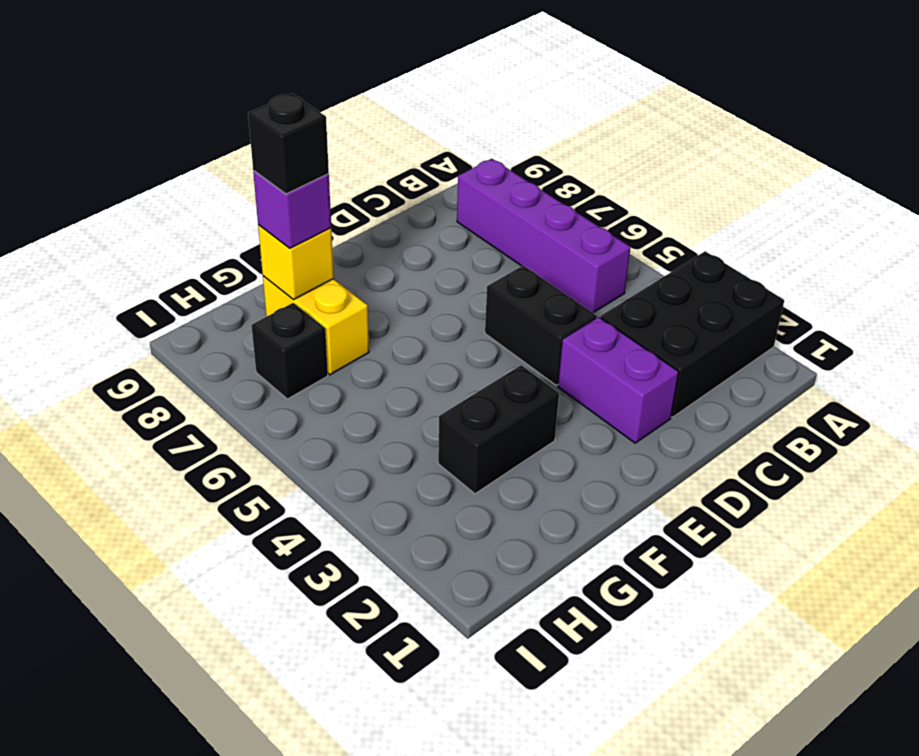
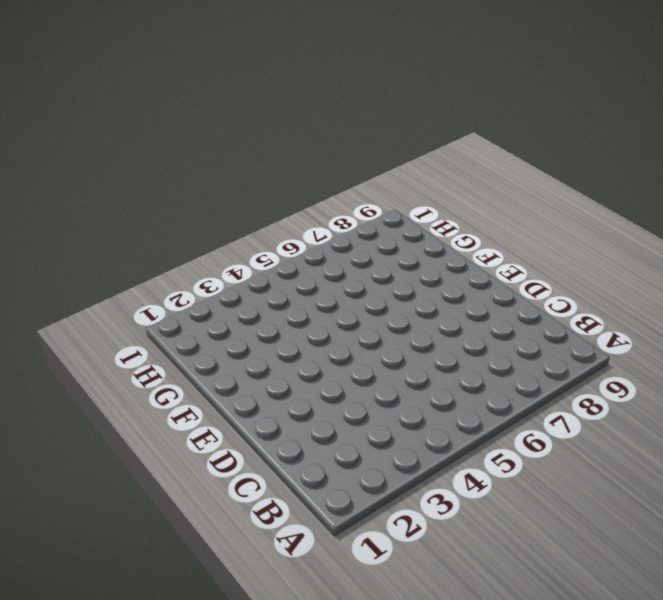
none -> black 2x3 brick [600,251,784,417]
none -> purple 1x4 brick [457,159,631,313]

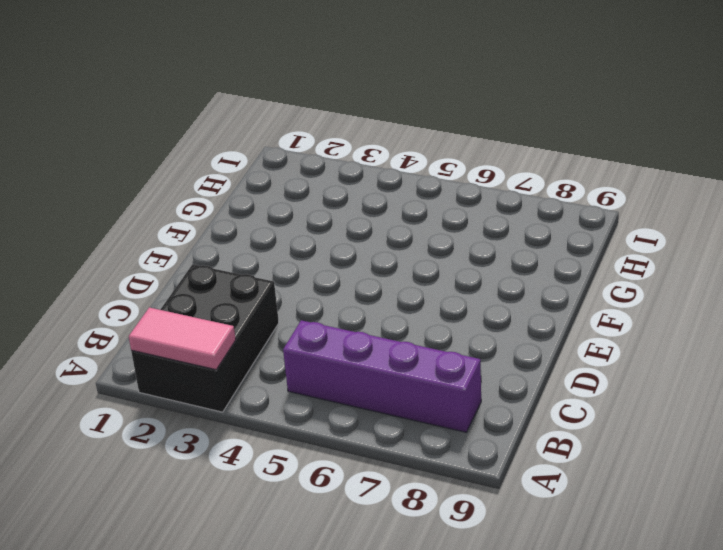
pink 1x2 tile [129,307,236,370] -> none
none -> purple 1x2 brick [558,317,679,443]
none -> black 1x2 brick [485,266,597,385]

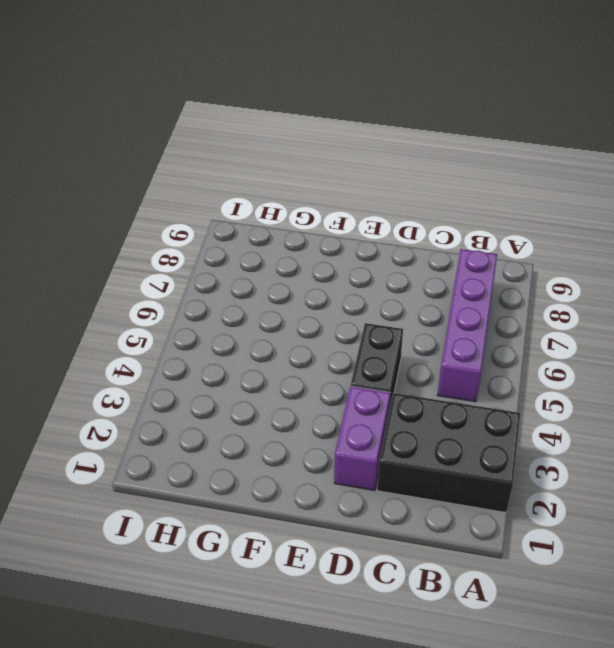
none -> black 1x2 brick [438,365,559,494]
none -> yellow 1x2 brick [263,276,369,375]

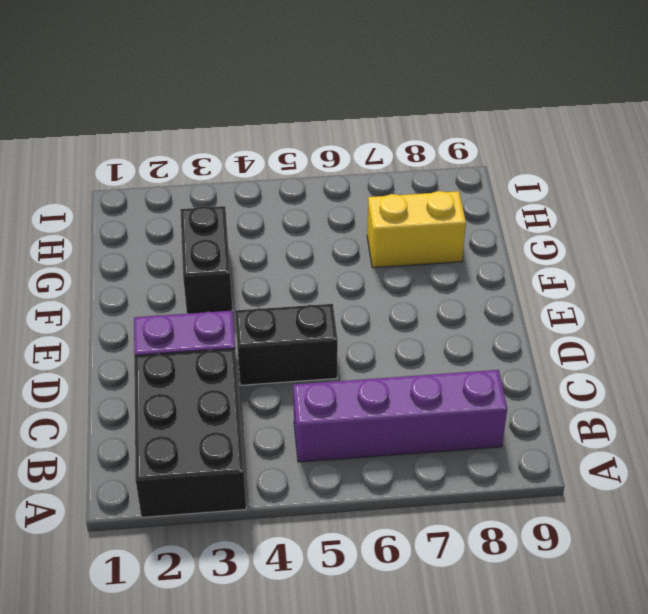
none -> black 1x1 brick [252,303,328,399]
none -> yellow 1x1 brick [258,225,334,300]

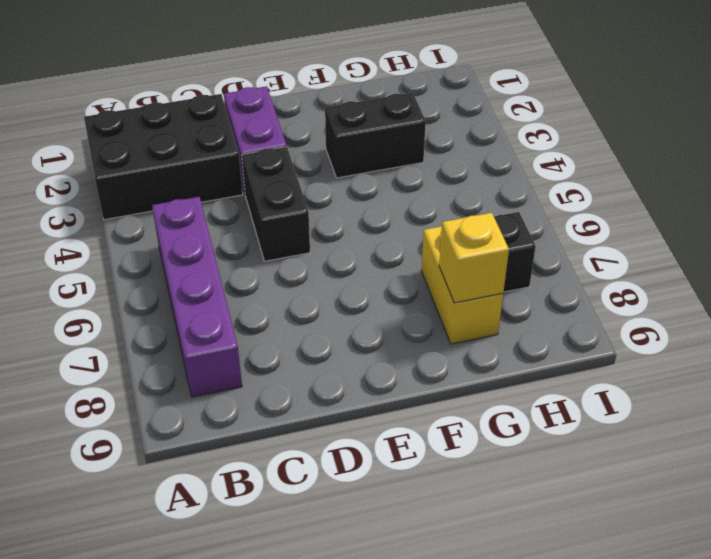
none -> purple 1x1 brick [253,171,331,248]
none -> black 1x1 brick [248,94,329,194]

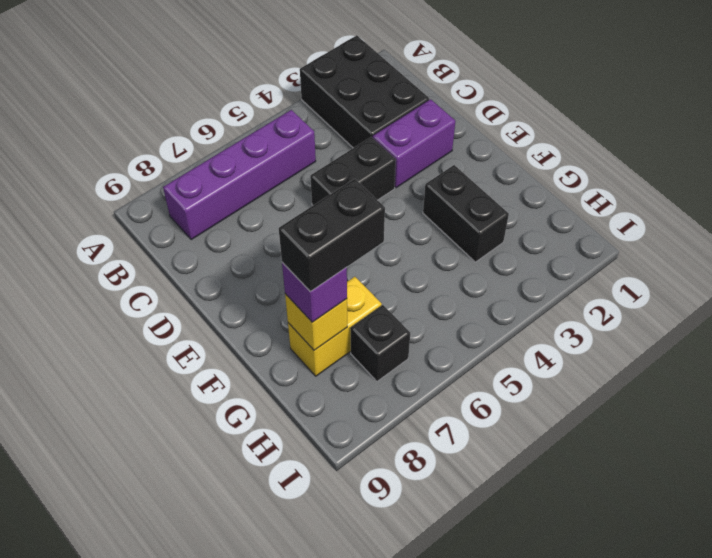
black 1x2 brick [279,179,385,292] -> black 1x1 brick [248,94,329,194]

